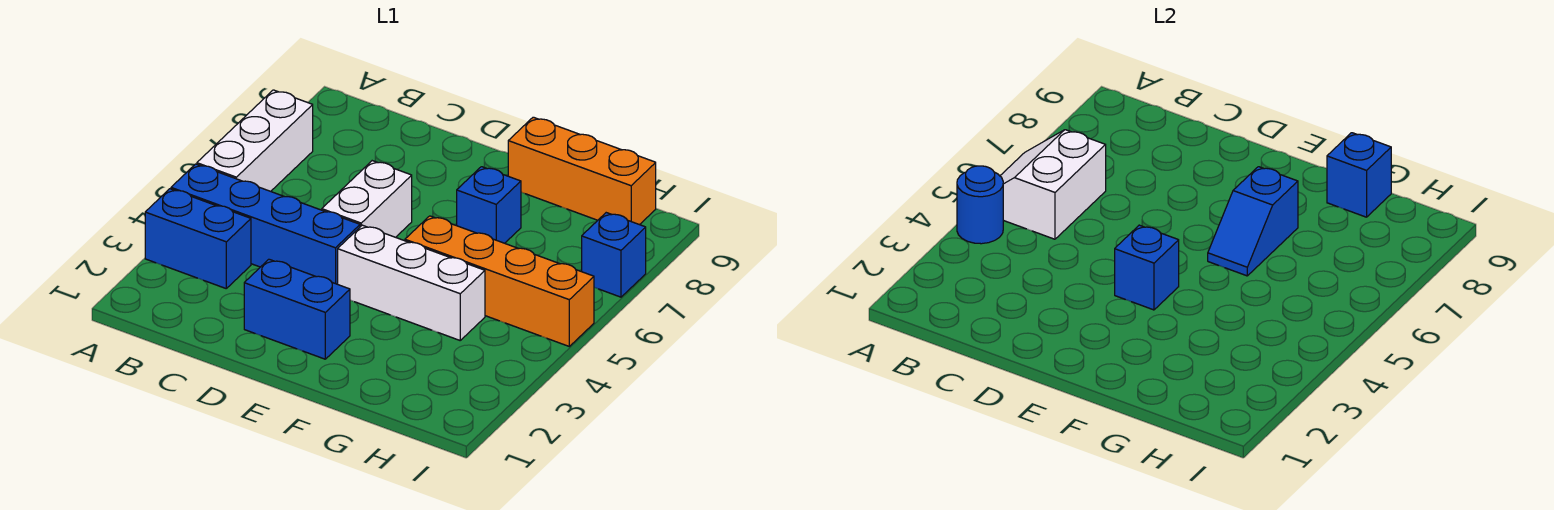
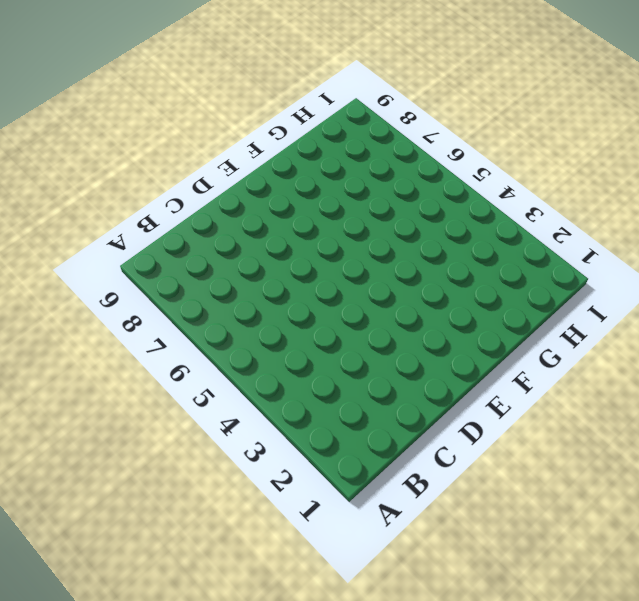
none -> blue 1x2 brick [145,189,251,288]
none -> blue 1x4 brick [171,164,360,284]
none -> white 1x3 brick [197,90,313,191]

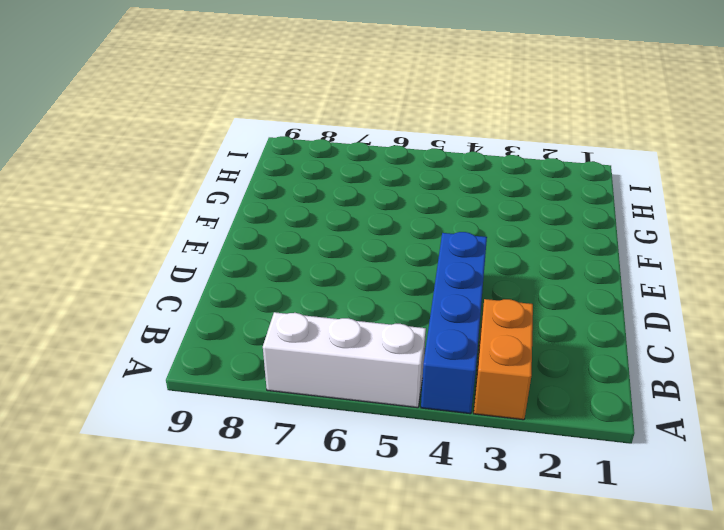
orange 1x2 brick [474,299,533,420] -> blue 1x2 brick [145,189,251,288]
none -> blue 1x2 brick [244,259,350,359]
none -> white 1x2 brick [322,161,412,237]
none -> white 1x3 brick [338,225,485,340]

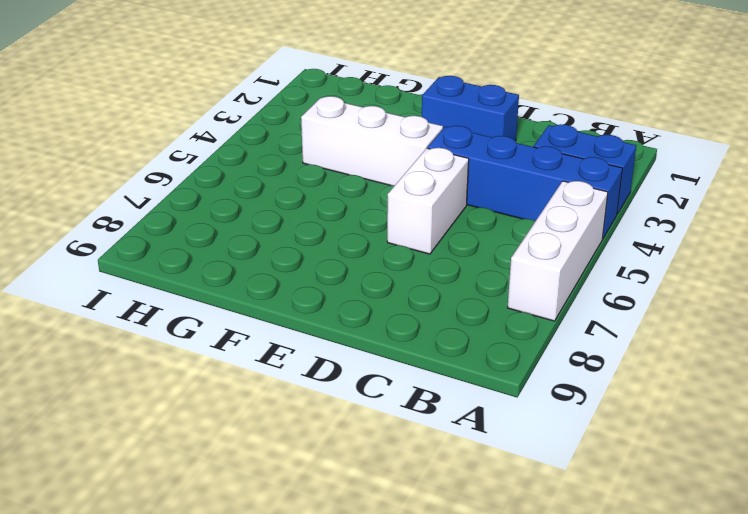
none -> orange 1x4 brick [405,216,594,346]
none -> blue 1x1 brick [457,167,521,243]
none -> orange 1x3 brick [508,117,656,225]

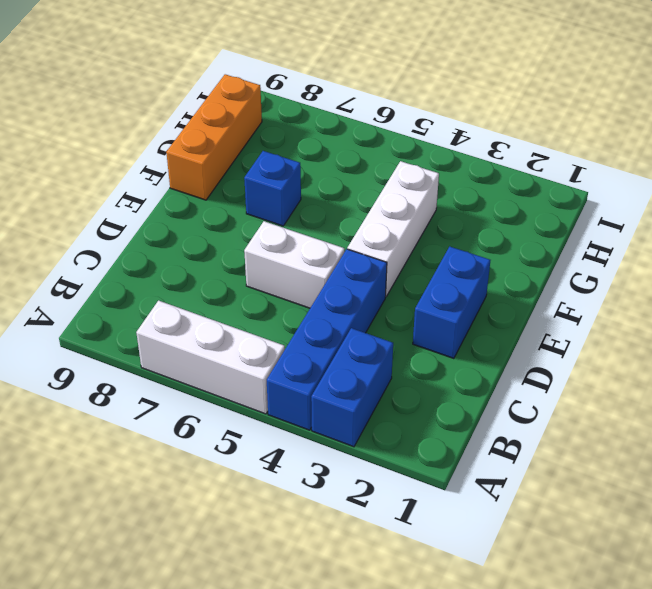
none -> orange 1x4 brick [405,216,594,346]
none -> blue 1x1 brick [582,213,646,297]
none -> blue 1x1 round brick [957,166,1003,244]

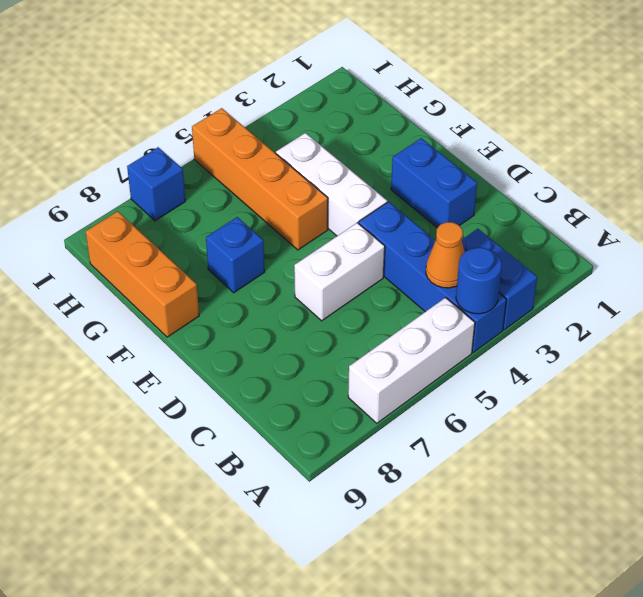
orange 1x1 cone [426,222,464,288] -> none
none -> white 2x2 slope [1000,130,1106,239]
none -> blue 1x1 brick [1115,225,1179,310]
none -> blue 1x2 slope [1208,167,1298,276]

